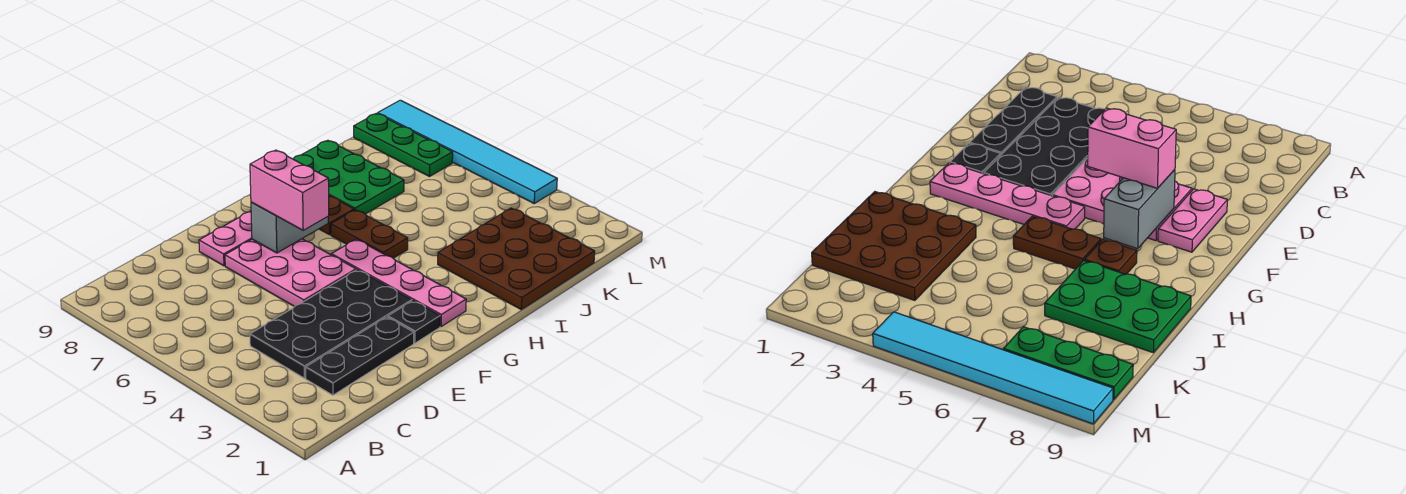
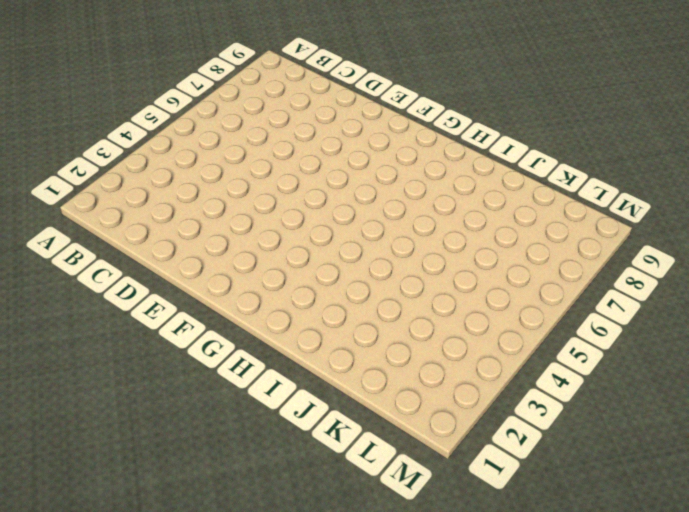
none -> black 1x3 plate [306,317,414,395]
none -> black 2x4 plate [250,270,412,378]
none -> pink 2x3 plate [225,239,356,307]

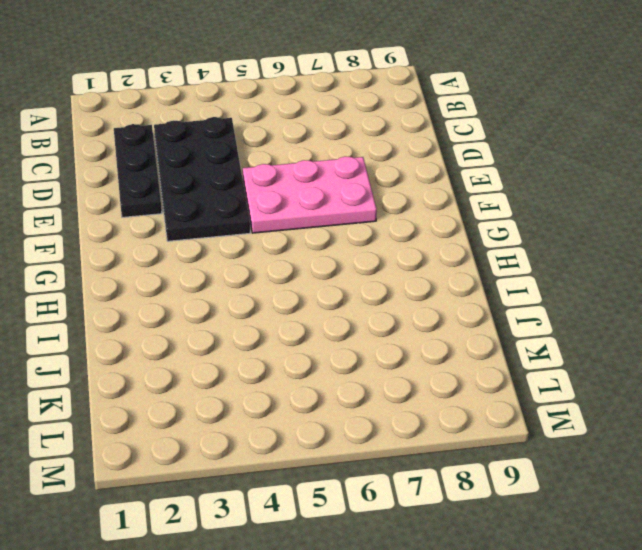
none -> pink 1x2 plate [199,211,252,266]
none -> black 1x1 plate [388,301,440,343]
none -> pink 1x4 plate [331,239,466,326]

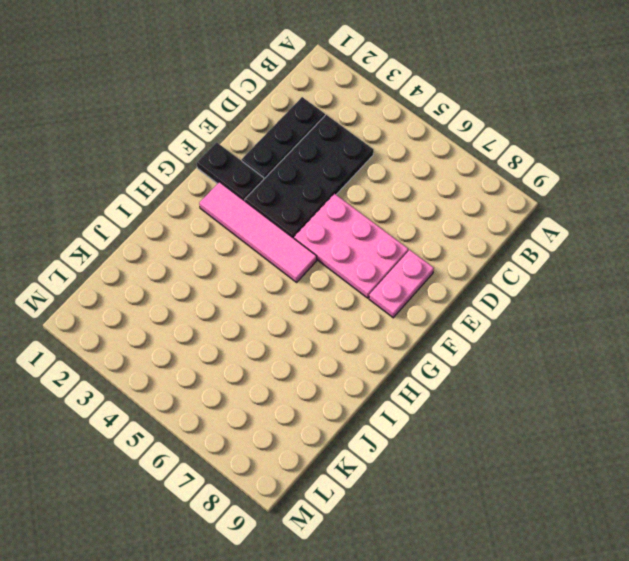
black 1x2 plate [197,142,264,201] -> black 1x1 plate [388,301,440,343]
pink 1x4 tile [199,182,317,282] -> pink 1x4 plate [331,239,466,326]
none -> brown 1x2 plate [331,210,408,258]
none -> brown 1x1 plate [320,196,354,235]
none -> brown 3x3 plate [438,208,595,309]

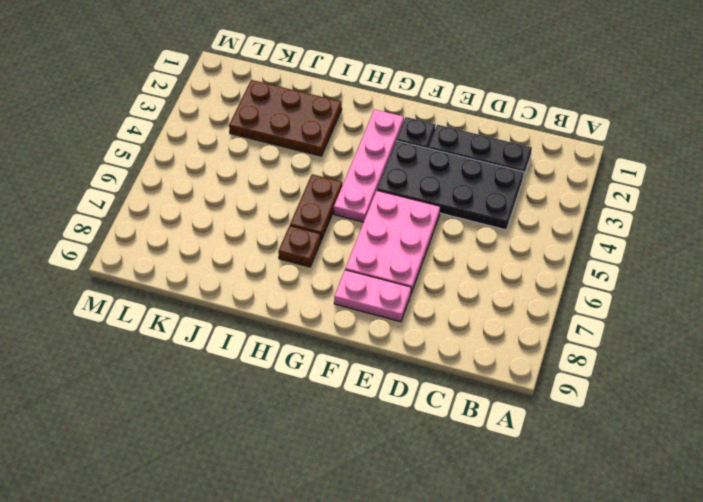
brown 2x3 plate [229,80,342,156] -> brown 3x3 plate [438,208,595,309]
none -> green 2x3 plate [293,140,404,214]
none -> green 1x3 plate [354,113,453,177]
none -> cyan 1x6 tile [378,100,557,203]

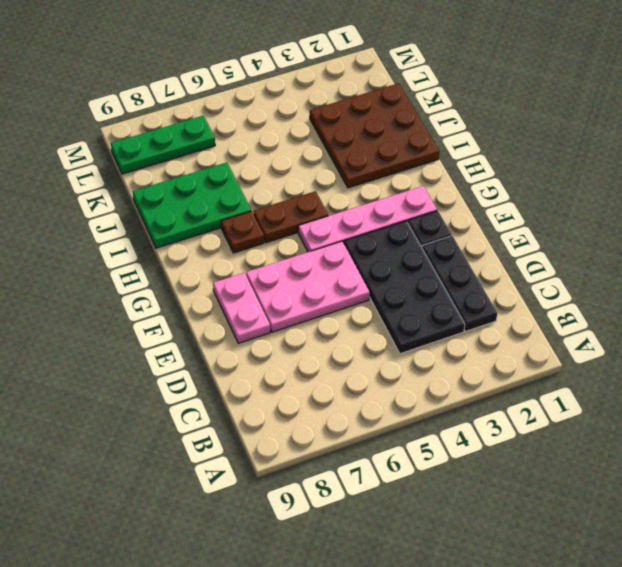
none -> cyan 1x6 tile [378,100,557,203]
none -> grey 1x2 brick [251,202,328,253]
none -> pink 1x2 brick [250,150,329,230]

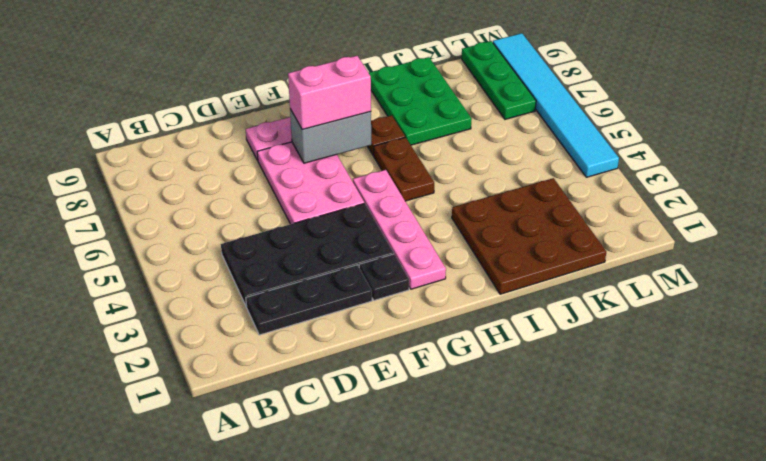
pink 1x2 brick [288,56,371,129] -> pink 1x2 brick turned to [250,150,329,230]

